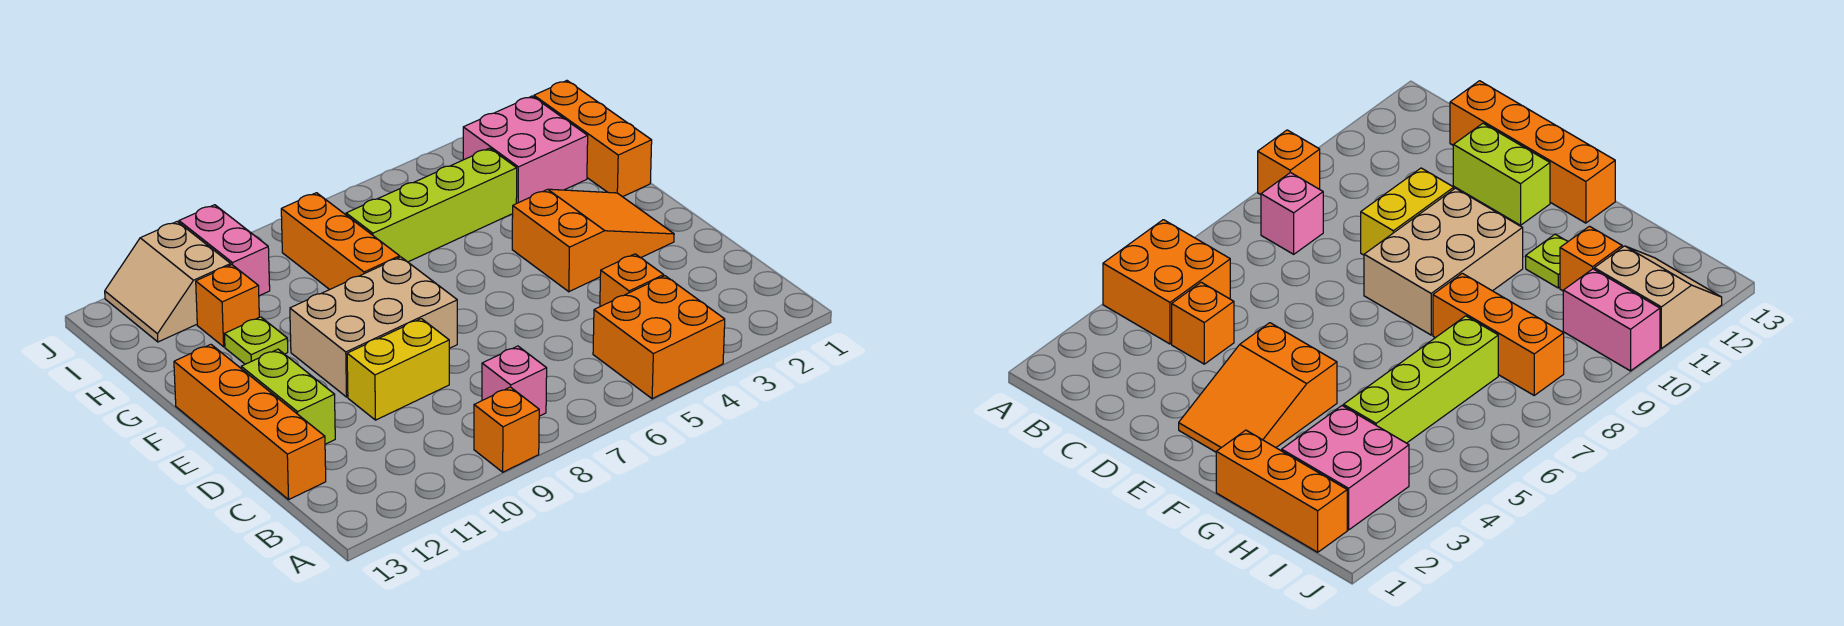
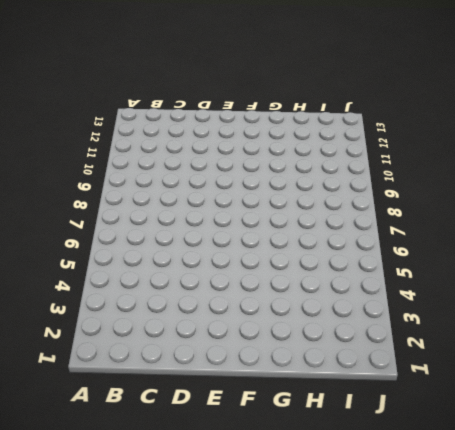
none -> orange 2x2 brick [593,276,725,399]
none -> orange 1x1 brick [474,387,539,472]
none -> pink 1x1 brick [482,346,547,416]

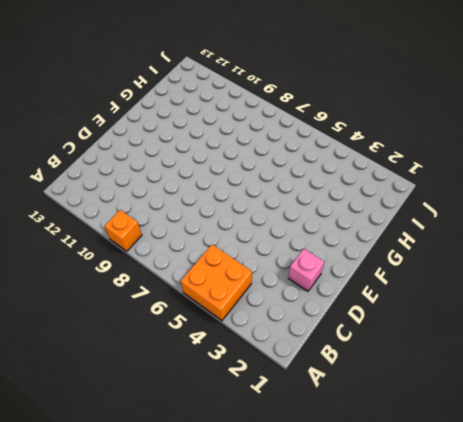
pink 1x1 brick [288,249,324,291] -> pink 1x1 brick moved to [482,346,547,416]
none -> orange 1x1 brick [600,254,664,307]
none -> orange 1x4 brick [174,344,326,499]
none -> yellow 1x2 brick [347,319,449,420]

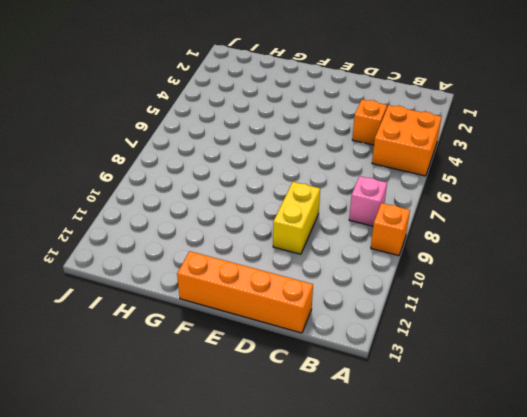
none -> lime 1x2 brick [241,349,335,444]
none -> orange 2x3 slope [512,189,674,292]
none -> tan 2x3 brick [290,257,457,397]

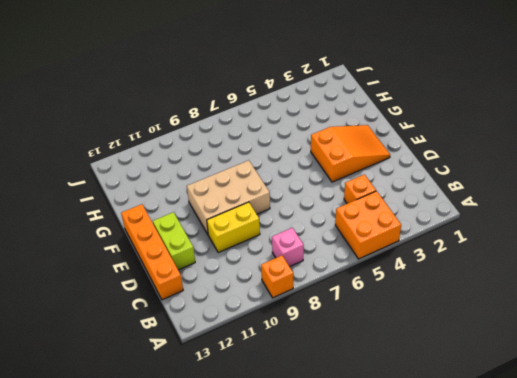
none -> orange 1x3 brick [534,81,652,197]
none -> orange 1x3 brick [281,193,400,290]
none -> lime 1x1 plate [225,317,288,364]

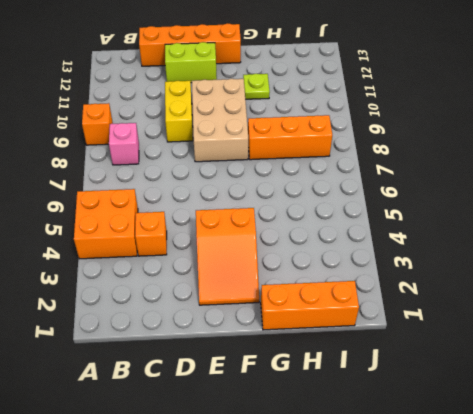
none -> pink 2x2 brick [463,96,588,203]
none -> lime 1x4 brick [346,148,517,262]
none -> orange 1x1 brick [196,265,259,347]

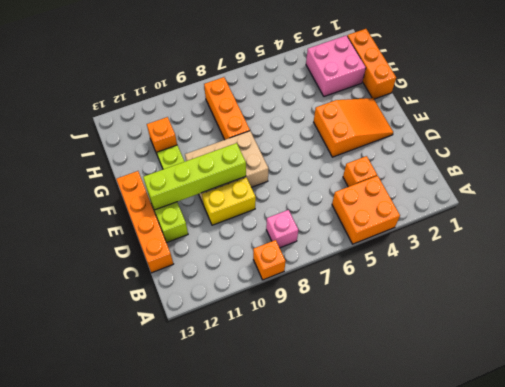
lime 1x4 brick [143,143,246,210] -> lime 1x4 brick moved to [346,148,517,262]
none -> pink 1x2 brick [179,205,270,296]
none -> tan 2x2 slope [105,222,231,342]

